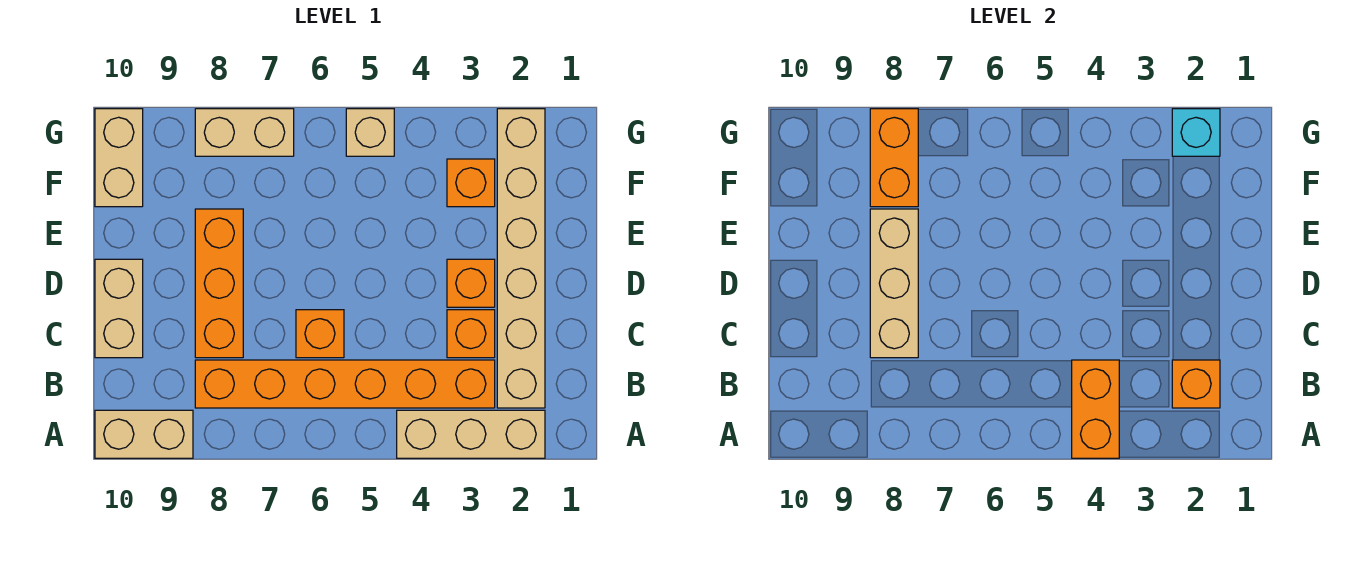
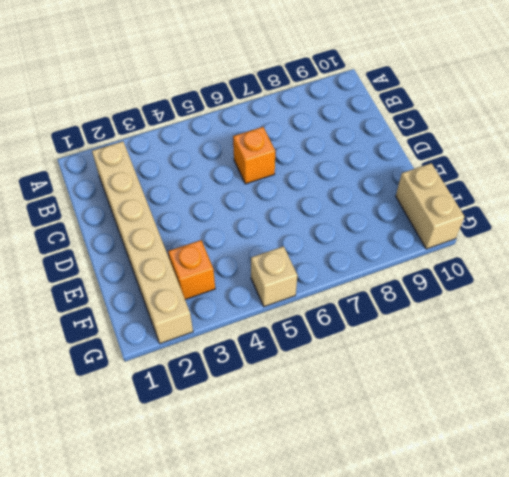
none -> tan 1x3 brick [397,410,545,458]
none -> tan 1x2 brick [95,410,193,458]
none -> orange 1x6 brick [195,360,495,408]

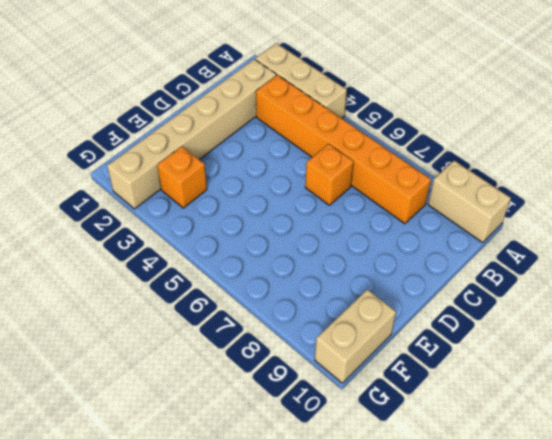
none -> orange 1x1 brick [447,310,495,358]
none -> orange 1x3 brick [195,209,243,358]
none -> tan 1x2 brick [95,259,143,358]

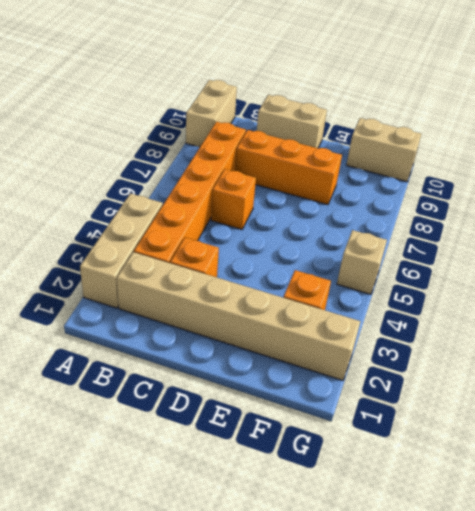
none -> orange 1x1 brick [447,259,495,307]
none -> tan 1x2 brick [195,109,294,156]
none -> orange 1x2 brick [1072,360,1119,458]

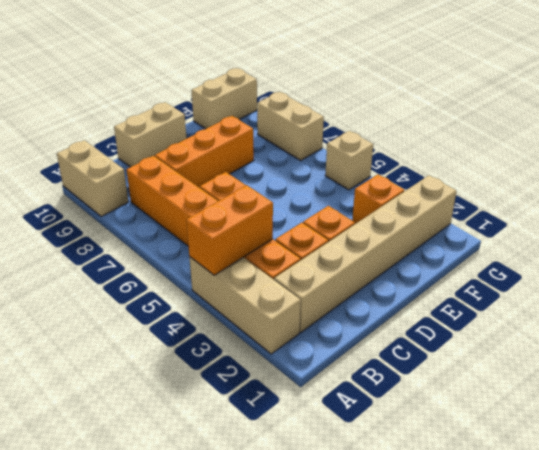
none -> orange 1x1 brick [1172,360,1220,408]
none -> tan 1x3 brick [870,209,918,358]
none -> orange 1x2 brick [870,109,918,207]

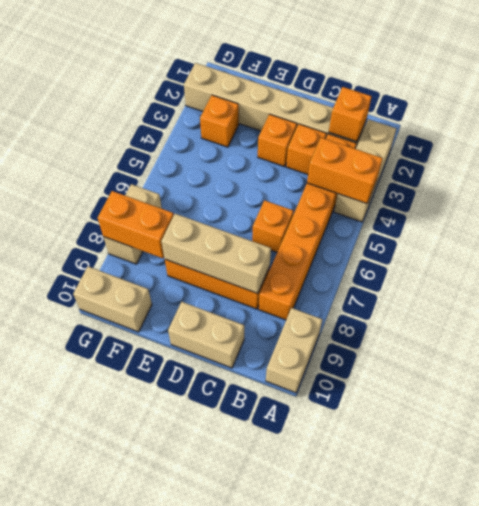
none -> tan 1x1 brick [346,109,394,156]
none -> cyan 1x1 brick [1172,109,1220,156]

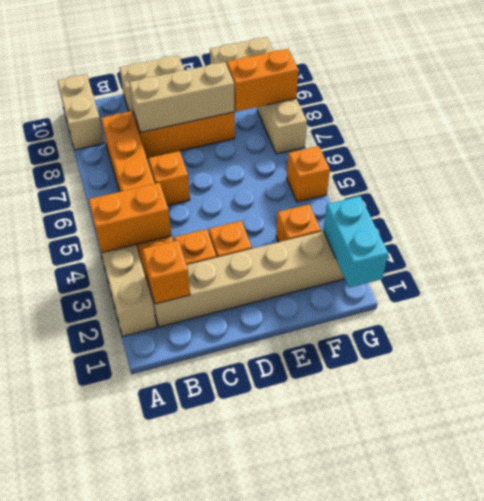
cyan 1x2 brick [323,196,388,288] -> cyan 1x1 brick [1172,109,1220,156]
orange 1x1 brick [287,146,330,202] -> tan 1x1 brick [346,109,394,156]

